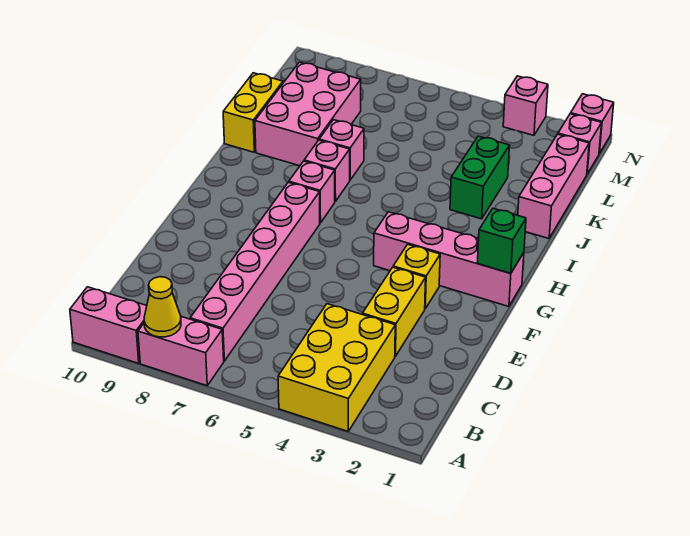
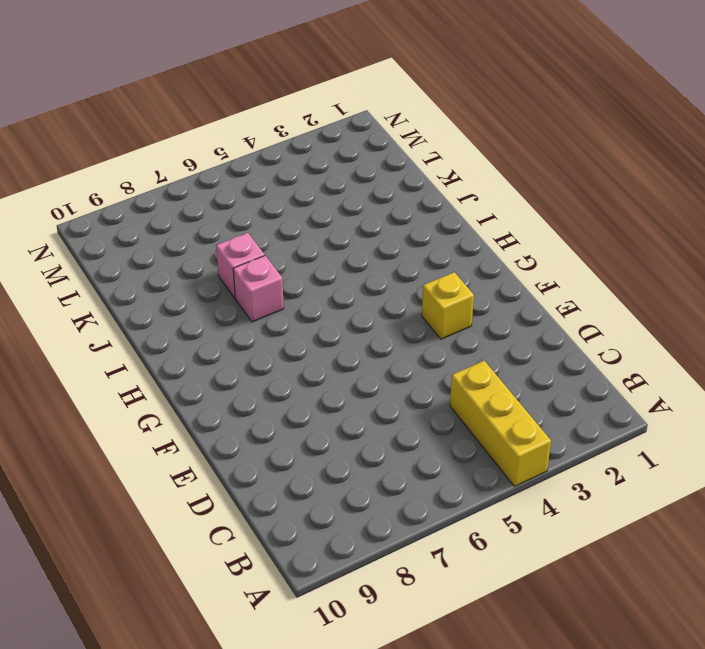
yellow 1x3 brick [450,361,551,486] -> yellow 2x3 brick [278,304,395,431]
none -> pink 1x2 brick [138,317,224,386]
none -> pink 1x2 brick [70,287,147,363]
none -> pink 1x6 brick [190,182,320,361]

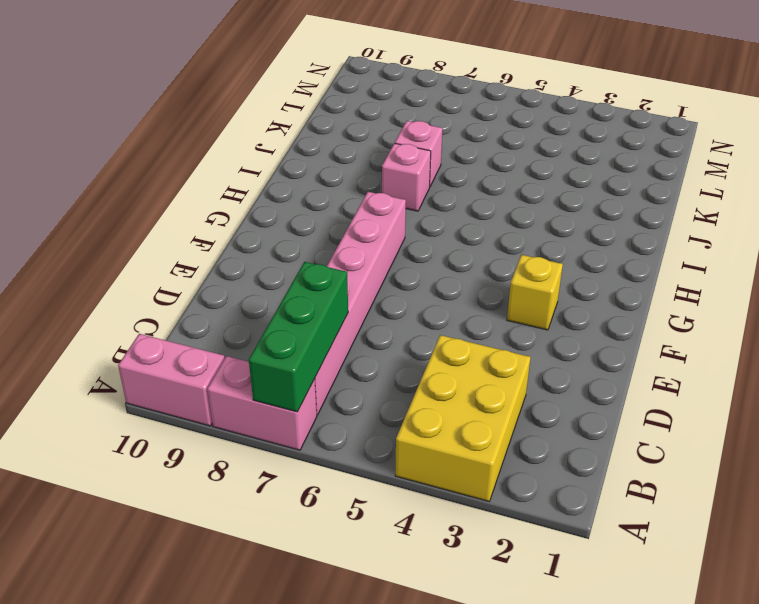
green 1x3 brick [249,262,348,412] -> none
none -> yellow 1x2 brick [362,267,426,356]
none -> pink 1x4 brick [374,212,524,307]
none -> pink 1x1 brick [289,161,335,223]

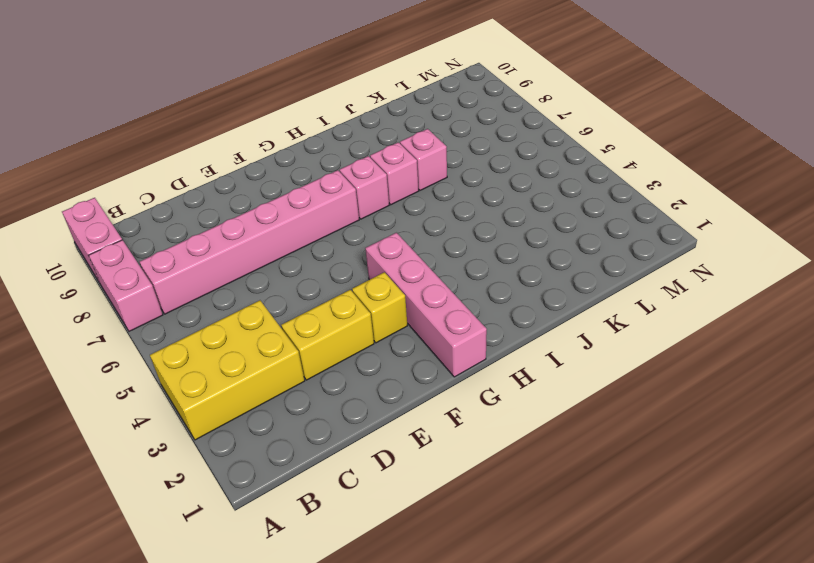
none -> pink 1x3 brick [518,134,589,238]
none -> green 1x2 brick [450,136,510,219]
none -> pink 2x3 brick [255,62,361,166]

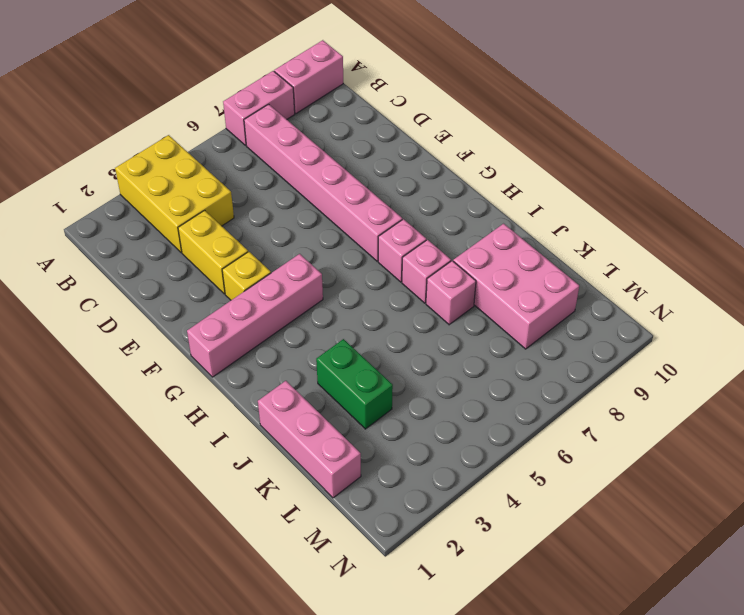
none -> yellow 1x2 brick [223,73,283,152]
none -> pink 1x1 brick [558,114,602,174]
none -> pink 1x1 brick [571,94,614,154]

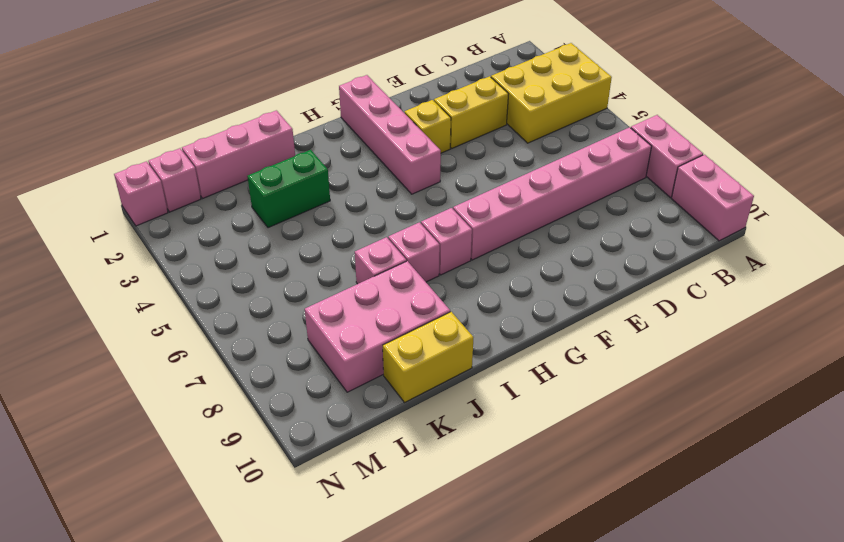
none -> pink 1x1 brick [503,76,548,135]
none -> yellow 1x1 cone [144,277,181,337]
none -> green 1x1 brick [477,208,526,273]

